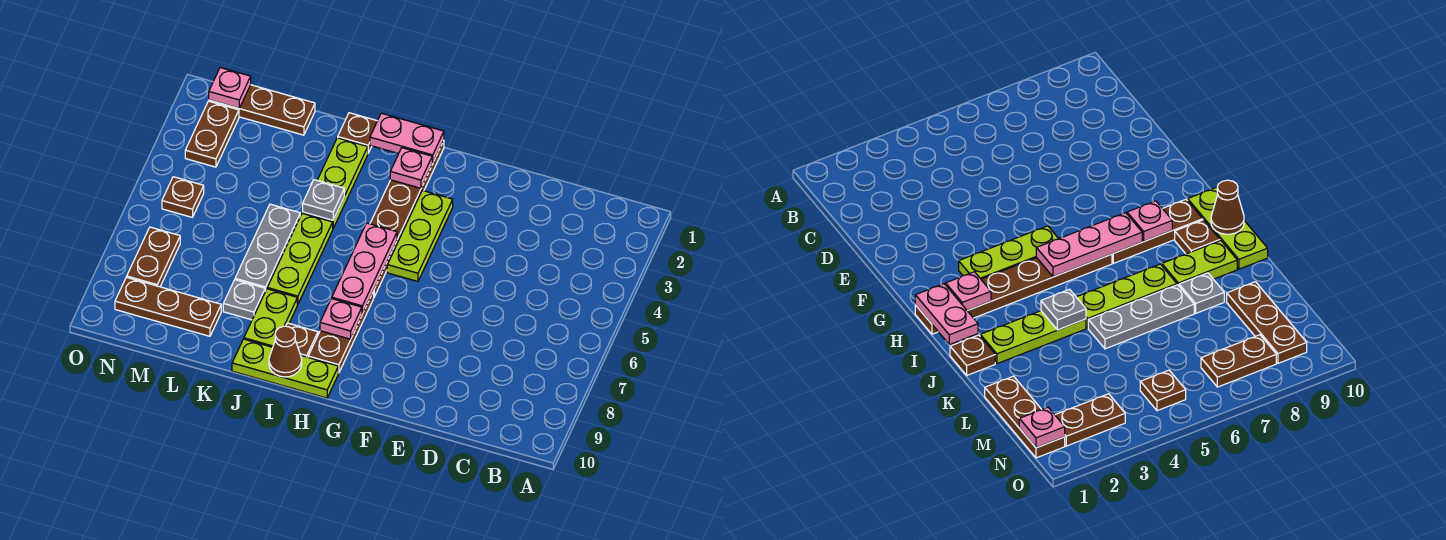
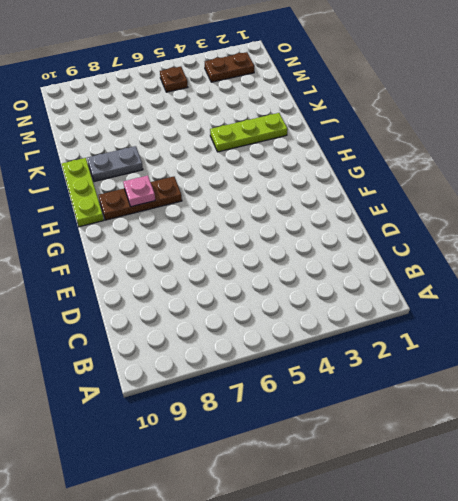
grey 1x2 plate [87,146,143,182] -> lime 1x2 plate [244,289,297,347]
none -> lime 1x3 plate [387,191,453,281]
none -> brown 1x6 plate [370,140,444,297]
none -> brown 1x1 plate [286,323,318,357]

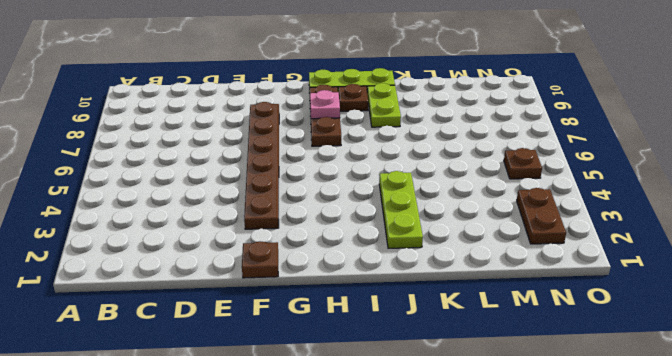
brown 1x1 plate [242,241,278,278] -> brown 1x1 plate moved to [338,113,377,153]
brown 1x6 plate [244,102,279,229] -> brown 1x6 plate moved to [370,140,444,297]
none -> lime 1x3 plate [387,191,453,281]
none -> lime 1x3 plate [267,213,333,304]
none -> grey 1x3 plate [235,204,300,291]

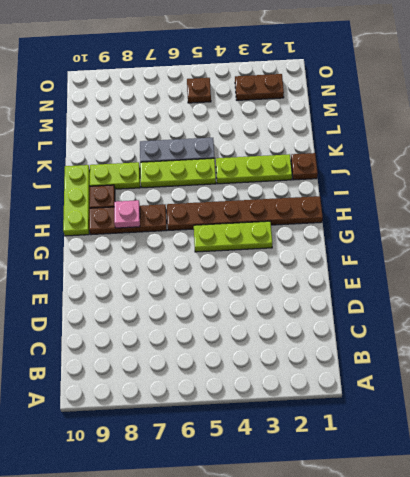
none -> grey 1x1 plate [223,280,265,320]
none -> brown 1x3 plate [209,85,315,135]
none -> brown 1x3 plate [115,277,221,336]

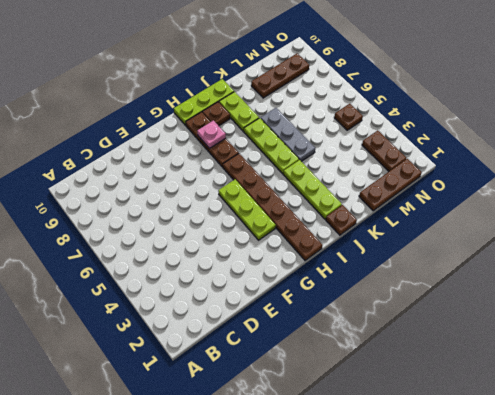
none -> grey 1x1 plate [223,280,265,320]
none -> brown 1x2 plate [127,227,180,287]
none -> pink 1x2 plate [370,113,444,163]

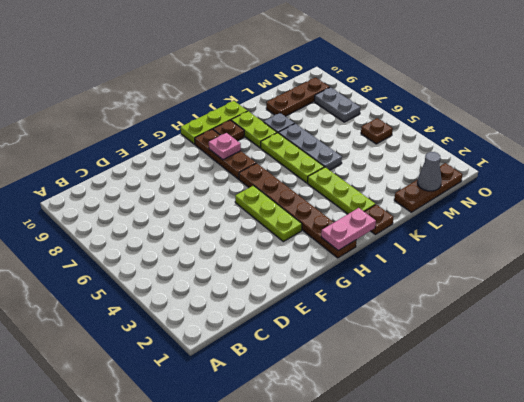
grey 1x1 cone [417,152,442,191] -> none
grey 1x2 plate [315,87,360,122] -> brown 1x2 plate [127,227,180,287]
none -> brown 1x2 plate [185,101,239,167]
none -> pink 1x1 plate [390,148,432,188]
none -> pink 1x3 plate [332,223,397,314]

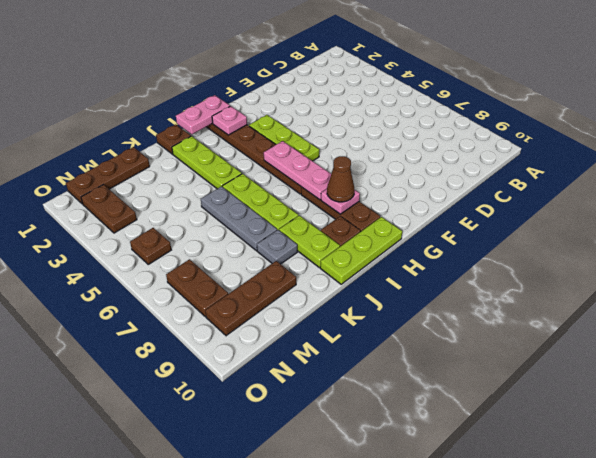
brown 1x1 cone [327,156,354,202] -> brown 1x1 cone moved to [269,326,302,377]
none -> grey 1x1 plate [303,180,344,220]
none -> pink 1x1 plate [209,68,251,108]

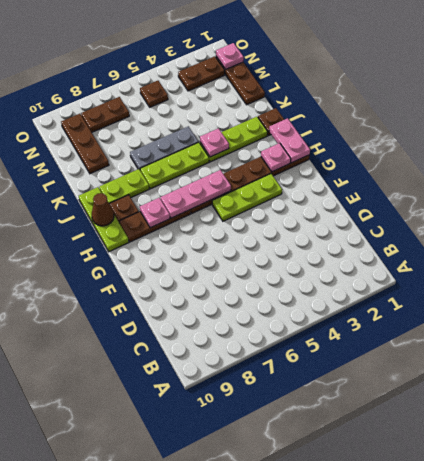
pink 1x1 plate [200,128,229,157] -> grey 1x1 plate [303,180,344,220]
none -> grey 1x1 plate [223,280,265,320]

